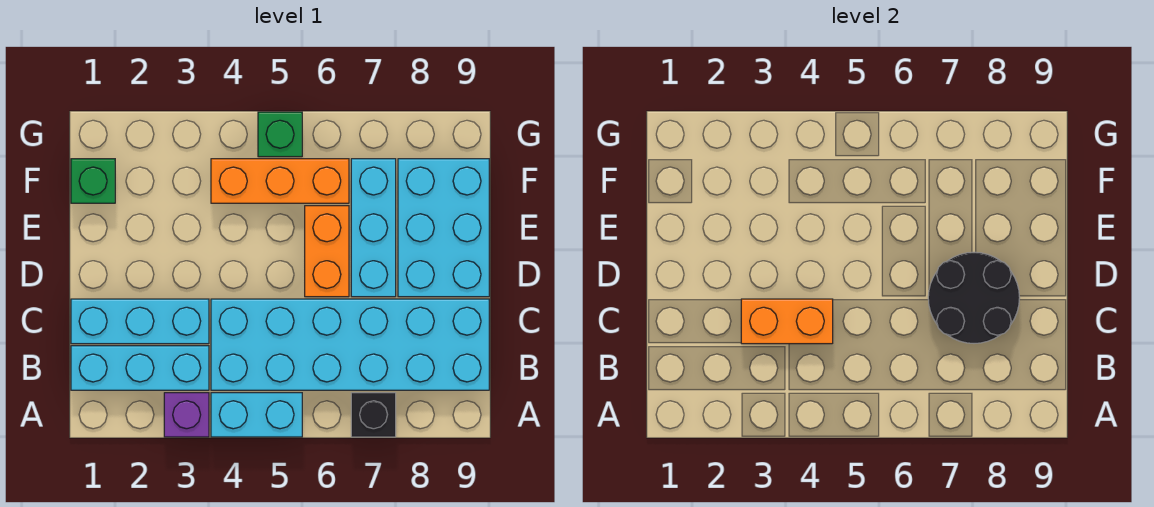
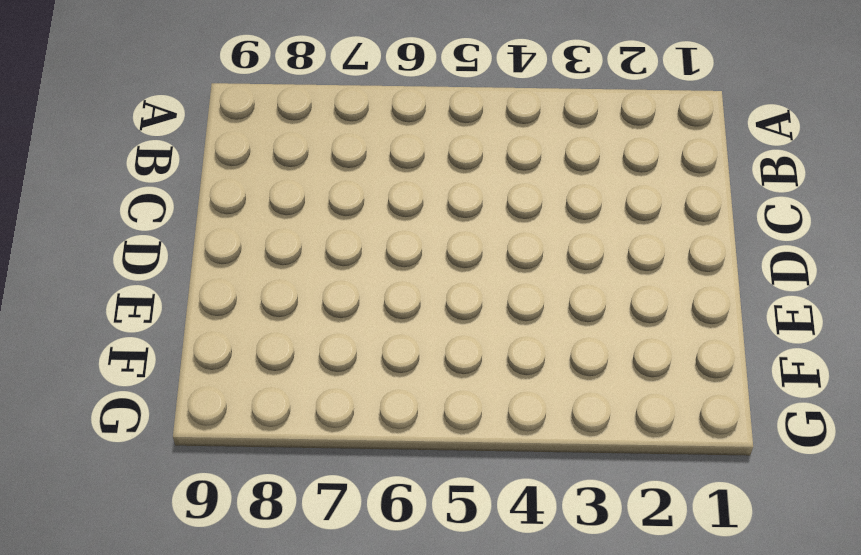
none -> purple 1x1 brick [164,393,209,437]
none -> cyan 1x2 brick [211,393,302,437]
none -> black 1x1 brick [351,393,396,437]

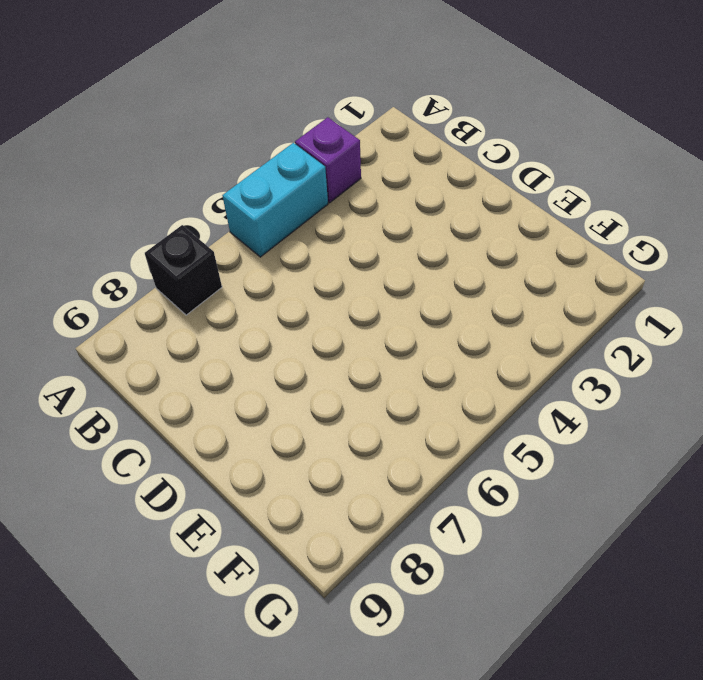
none -> cyan 1x3 brick [71,346,209,390]
none -> cyan 2x6 brick [211,299,489,390]
none -> cyan 1x3 brick [71,299,209,344]

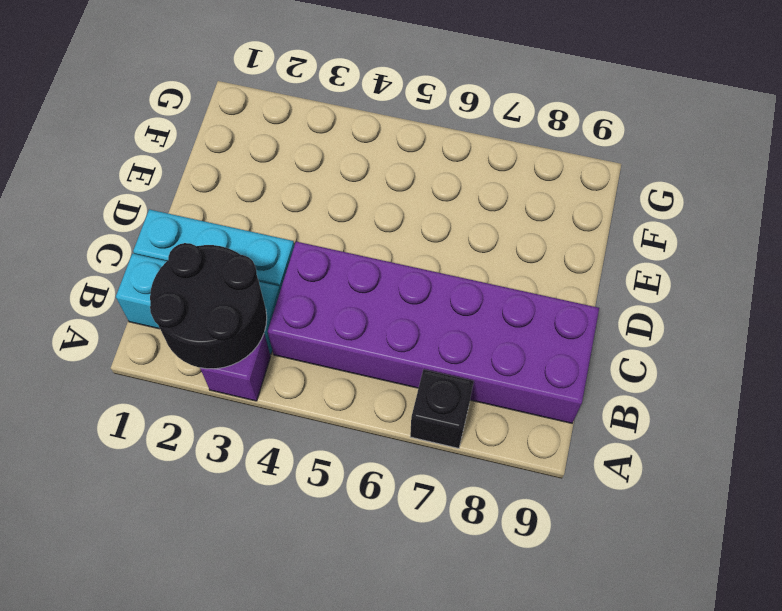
black 2x2 round brick [150,243,267,369] -> black 2x2 round brick moved to [928,252,1020,343]
purple 2x6 brick [268,242,599,423] -> cyan 2x6 brick [211,299,489,390]
none -> cyan 1x2 brick [211,393,302,437]
none -> orange 1x2 brick [305,206,349,297]
none -> cyan 1x3 brick [351,159,396,297]

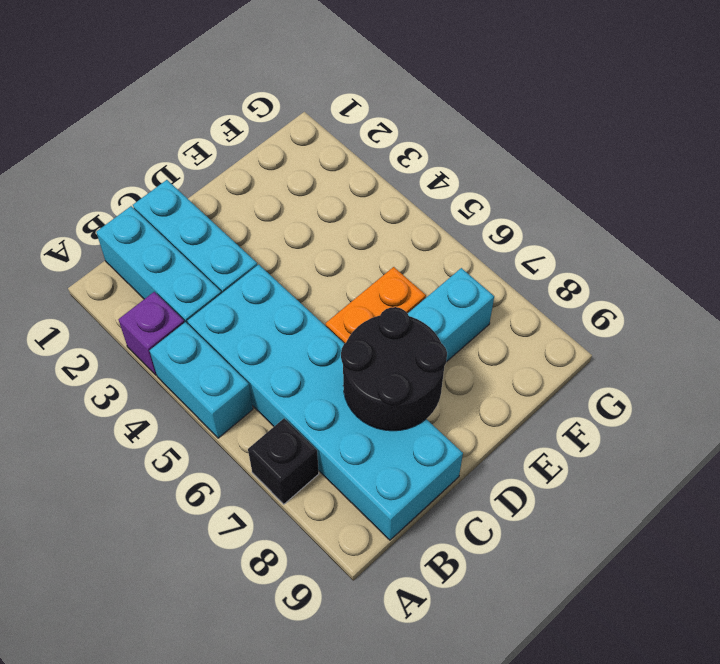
none -> cyan 2x3 brick [398,159,489,297]
none -> green 1x1 brick [71,159,115,203]
none -> orange 1x3 brick [211,159,349,203]

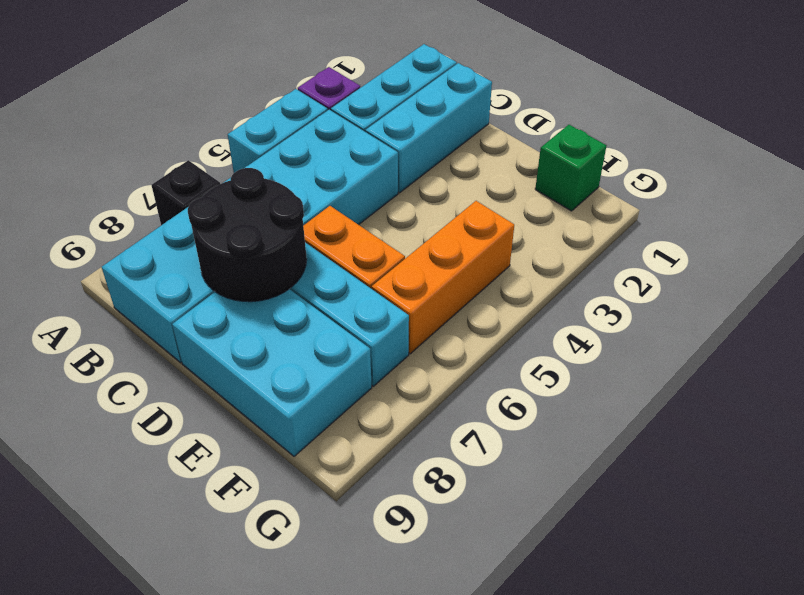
none -> green 1x1 brick [258,112,302,157]
none -> orange 1x2 brick [741,299,833,344]

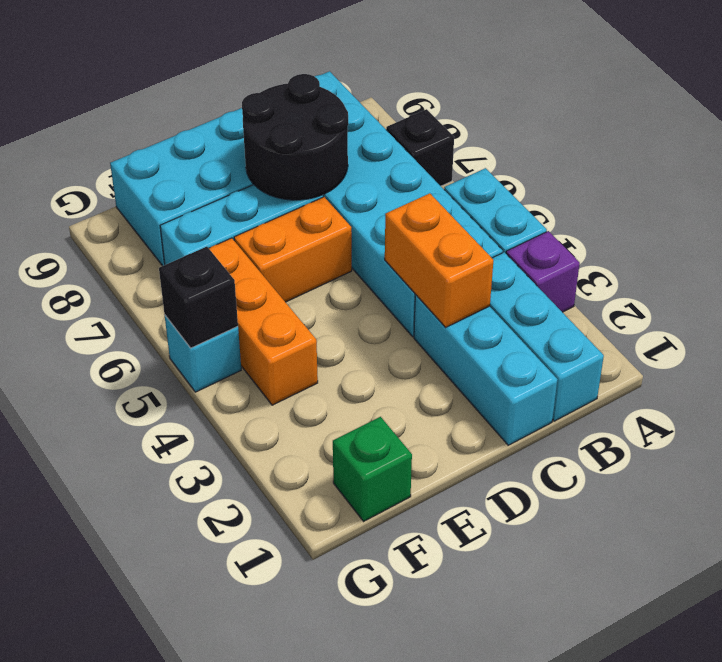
cyan 1x1 brick [165,316,241,392] -> green 1x1 brick [258,112,302,157]
black 1x1 brick [159,247,238,348] -> none

